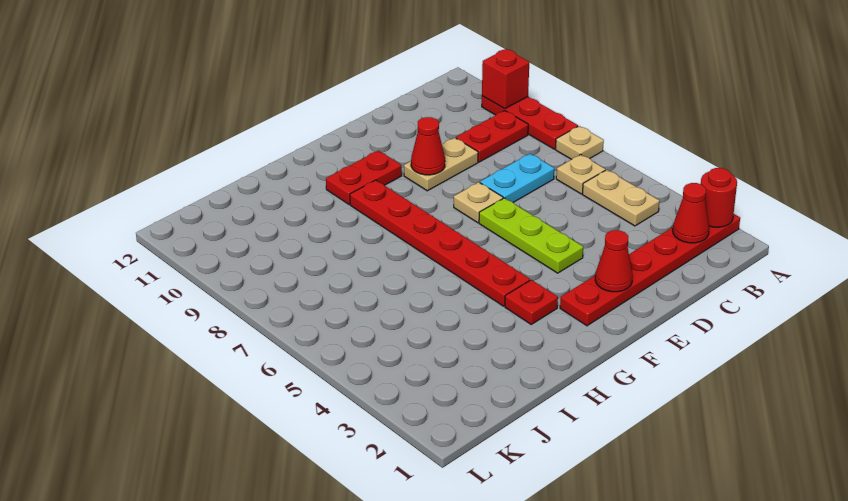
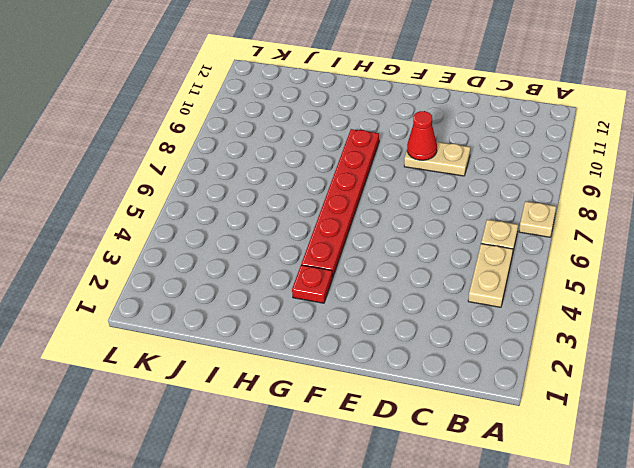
none -> red 1x6 plate [560,214,740,326]
none -> red 1x3 plate [482,96,578,149]
none -> red 1x2 plate [456,111,528,162]

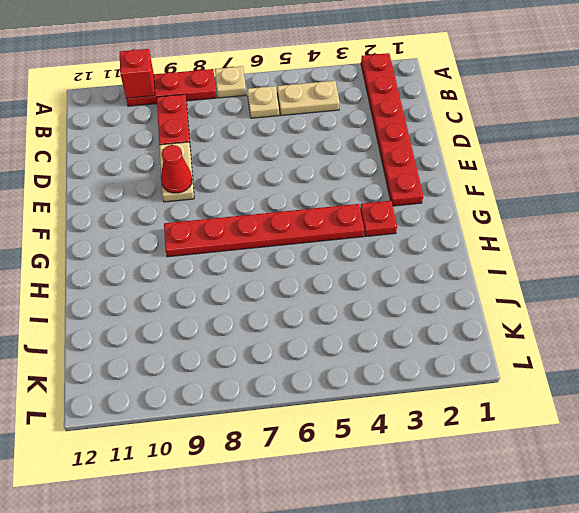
none -> cyan 1x2 plate [480,154,554,202]
none -> lime 1x3 plate [479,198,583,273]
none -> tan 1x1 plate [454,182,503,223]

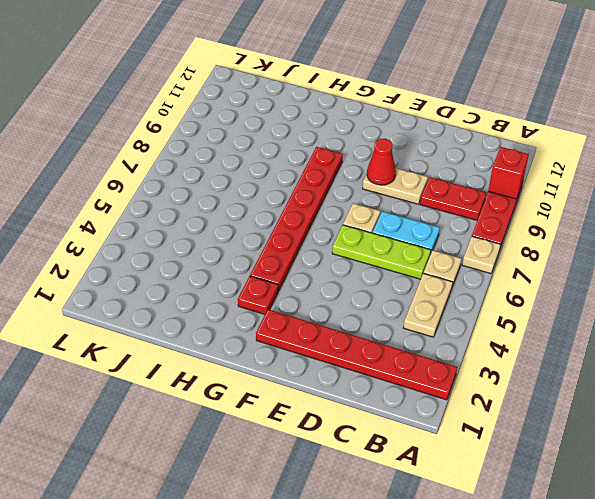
lime 1x3 plate [332,225,431,279] -> lime 1x3 plate turned to [479,198,583,273]
none -> red 1x2 plate [326,151,402,204]
none -> red 1x1 round brick [701,168,737,227]
none -> red 1x1 cone [673,183,709,243]

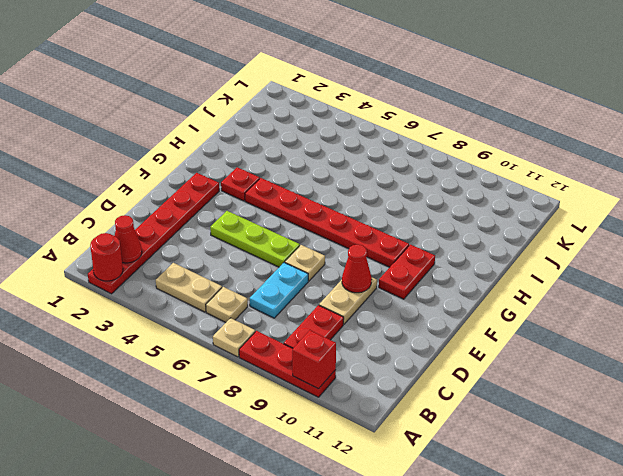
none -> red 1x1 cone [595,230,633,292]

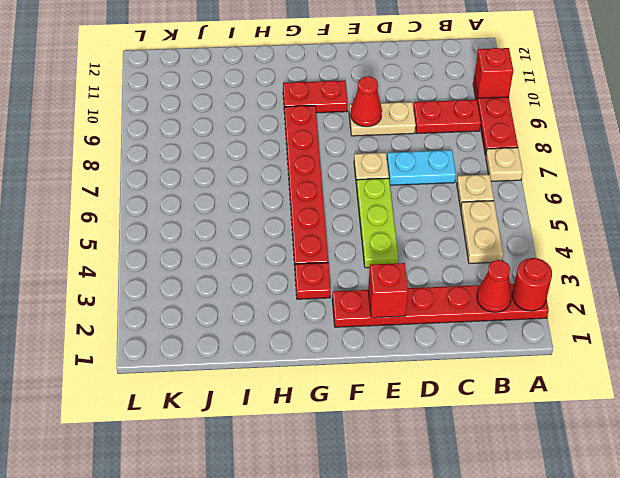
red 1x1 brick [368,263,408,318] -> red 1x1 cone [595,230,633,292]

